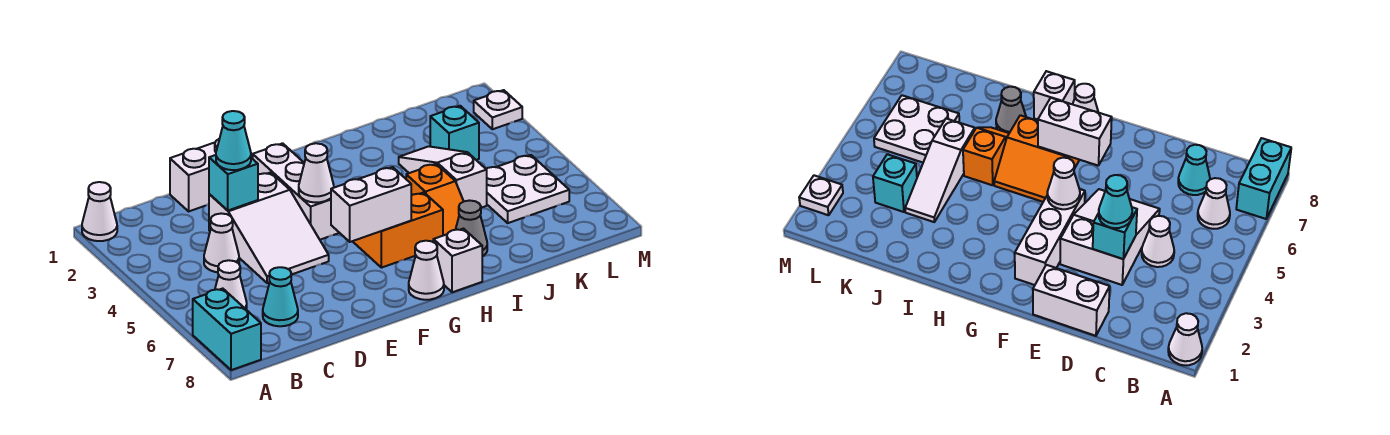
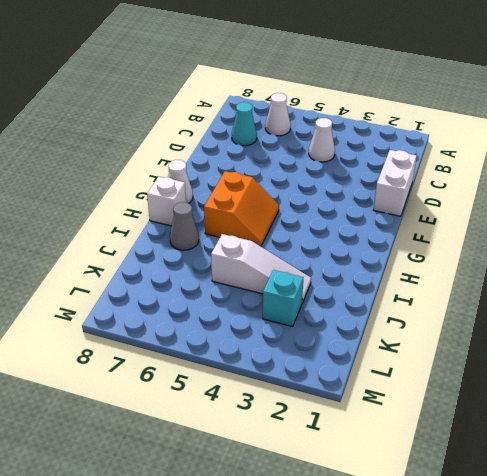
none -> white 1x1 cone [82,182,117,241]
none -> cyan 1x2 brick [193,289,261,370]
none -> white 2x3 slope [209,172,329,283]

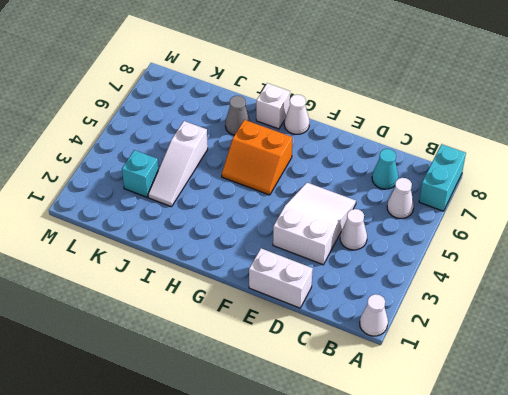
none -> white 1x3 brick [253,143,339,240]
none -> orange 1x2 slope [406,164,464,236]
none -> white 2x2 plate [486,155,569,223]

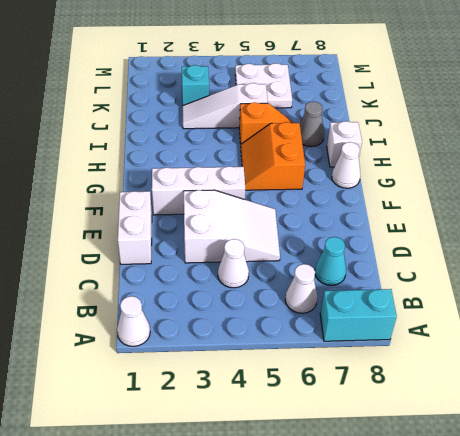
none -> white 1x1 plate [474,90,522,129]
none -> cyan 1x1 brick [209,155,258,210]
none -> white 1x1 cone [299,143,334,203]

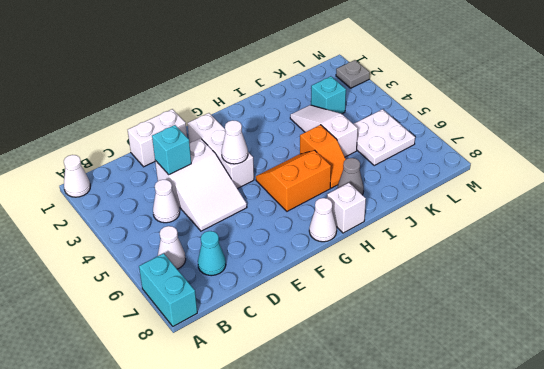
grey 1x1 plate [336,60,370,88] -> white 1x1 plate [474,90,522,129]
none -> white 1x2 brick [331,167,411,242]
none -> cyan 1x1 cone [216,111,251,170]

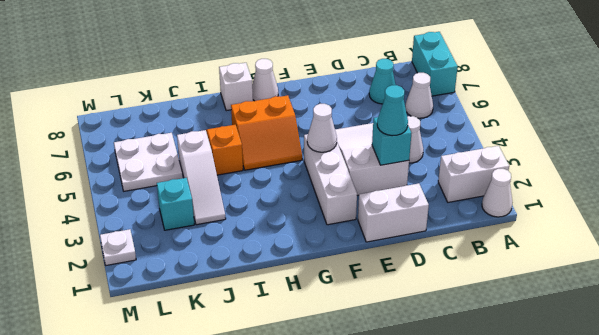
white 1x2 brick [438,146,509,202] -> white 1x2 brick moved to [331,167,411,242]
none -> grey 1x1 cone [456,201,487,257]

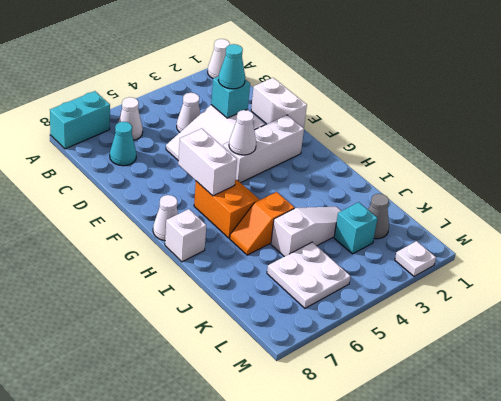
grey 1x1 cone [368,194,389,239] -> grey 1x1 cone moved to [456,201,487,257]

